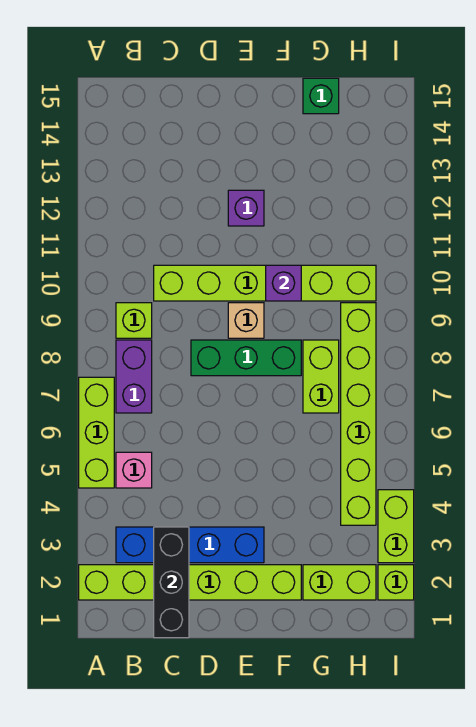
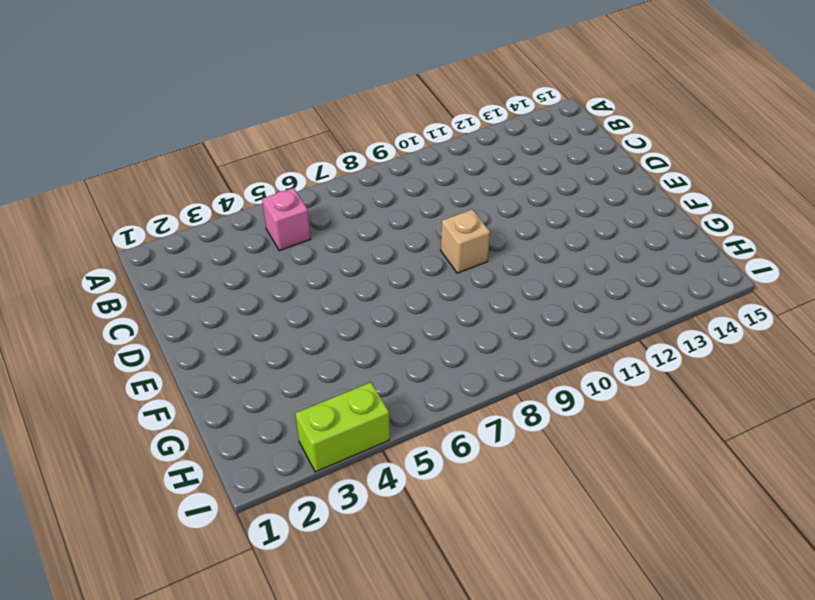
none -> lime 1x6 brick [79,565,301,600]
none -> lime 1x3 brick [79,377,114,488]
none -> blue 1x4 brick [116,527,264,563]

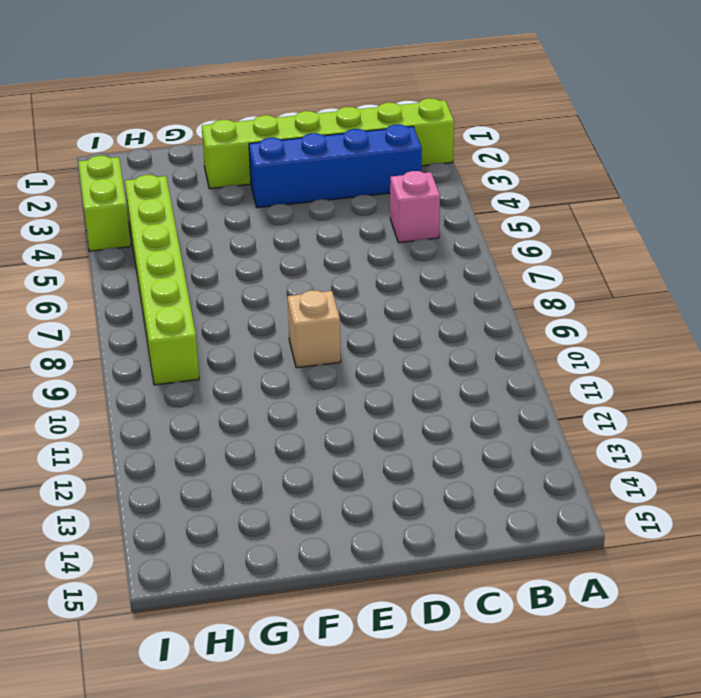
none -> lime 1x3 brick [79,377,114,488]
none -> purple 1x2 brick [116,340,152,413]
none -> lime 1x1 brick [116,303,152,338]

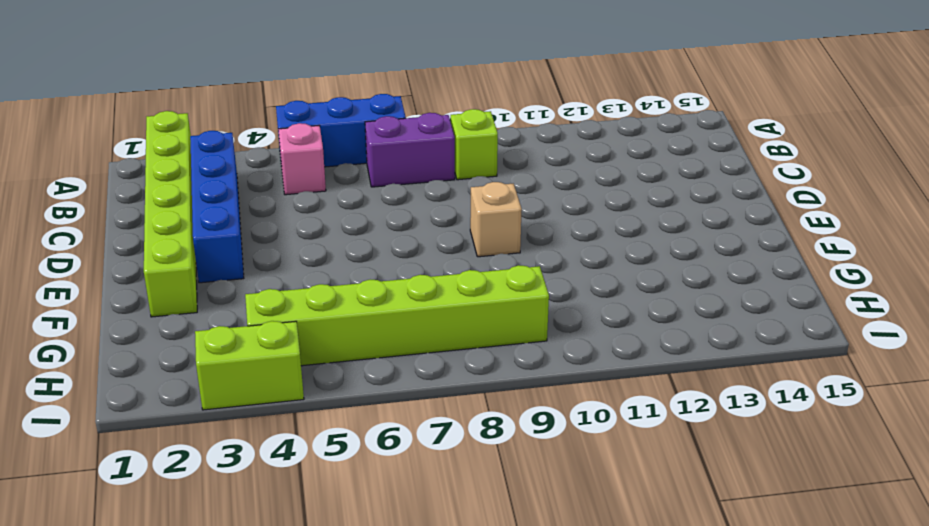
blue 1x3 brick [276,94,406,167] -> lime 1x3 brick [79,377,114,488]
none -> lime 1x6 brick [154,265,376,301]
none -> green 1x3 brick [191,340,301,376]
none -> purple 1x1 brick [228,190,264,226]

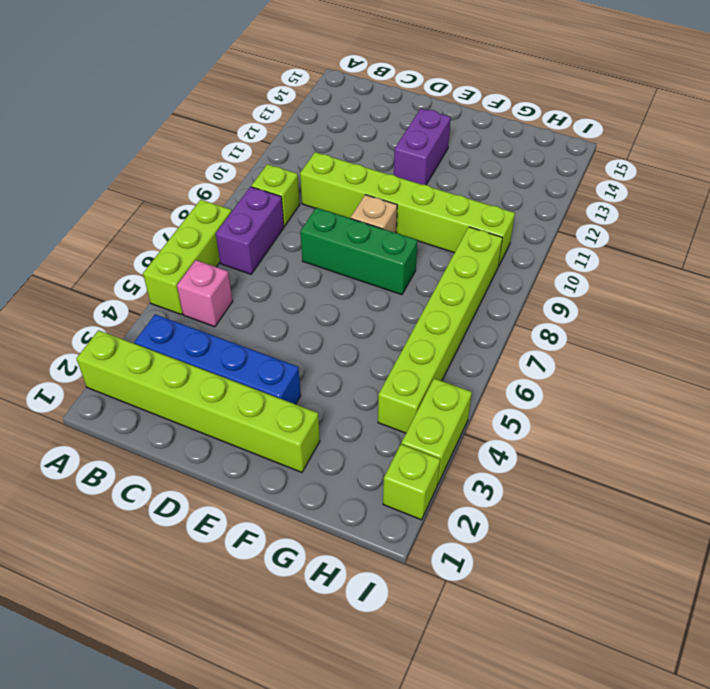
purple 1x2 brick [394,109,451,185] -> purple 1x1 brick [228,190,264,226]
none -> lime 1x2 brick [303,565,376,600]
none -> lime 1x2 brick [303,340,339,413]
none -> green 1x1 brick [303,78,339,114]

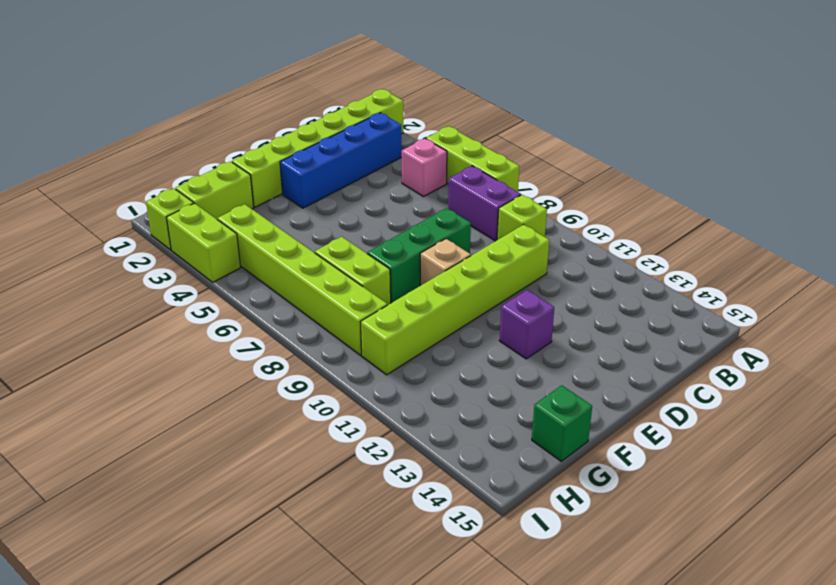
none -> black 1x3 brick [154,527,189,638]
none -> purple 1x1 brick [266,265,301,301]

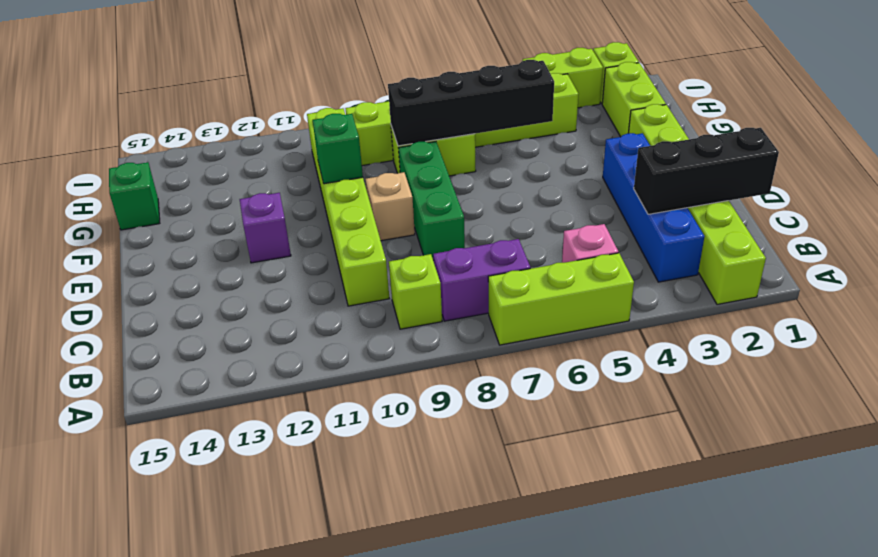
green 1x1 brick [313,114,363,184] -> purple 1x1 brick [266,265,301,301]
black 1x4 brick [388,60,554,146] -> none

